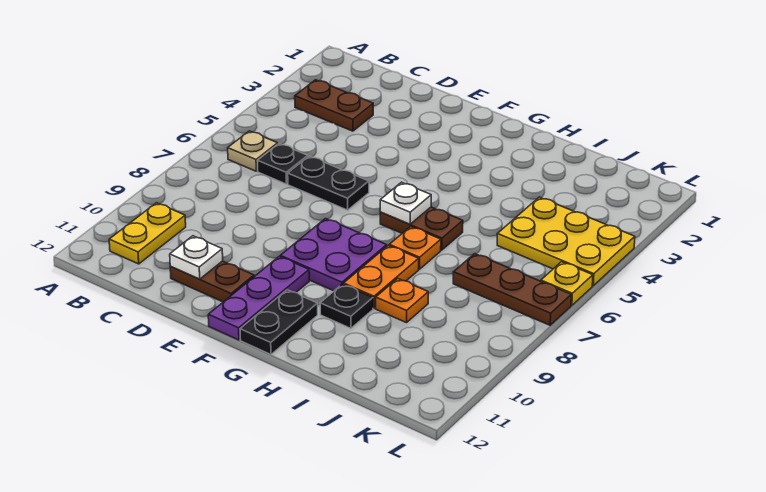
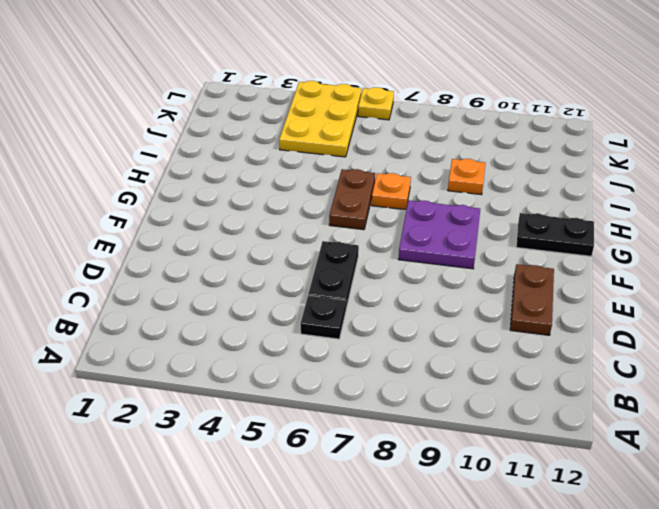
none -> brown 1x2 plate [295,80,373,131]
none -> tan 1x1 plate [228,131,278,171]
none -> yellow 1x2 plate [109,203,186,264]

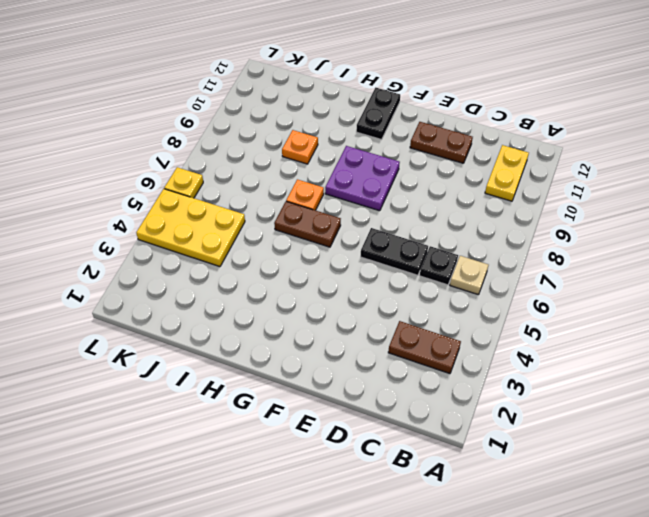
none -> purple 1x3 plate [208,256,309,340]
none -> orange 1x2 plate [344,245,419,308]
none -> black 1x1 plate [320,284,373,328]

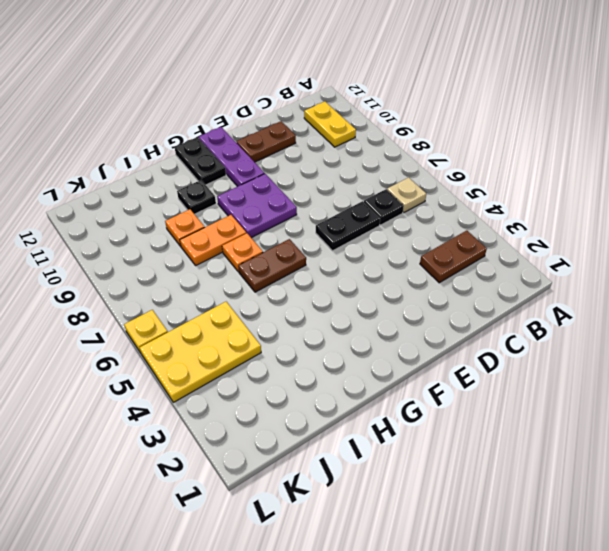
orange 1x2 plate [180,215,246,265] -> orange 1x2 plate turned to [344,245,419,308]
none -> brown 1x3 plate [453,254,571,325]
none -> white 1x1 plate [170,236,223,279]
none -> white 1x1 plate [380,182,431,224]

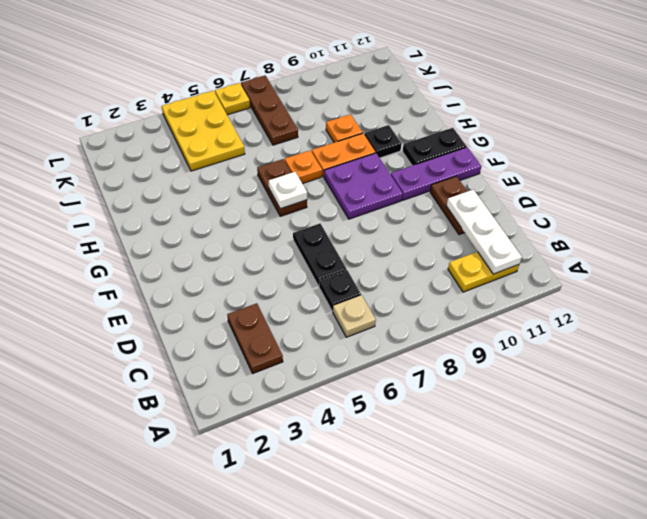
white 1x3 plate [446,189,522,274] -> white 1x1 plate [170,236,223,279]

